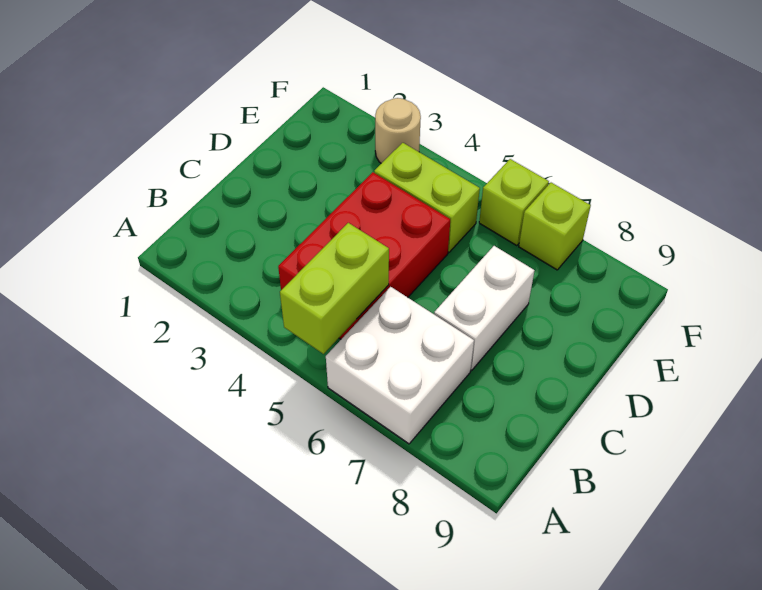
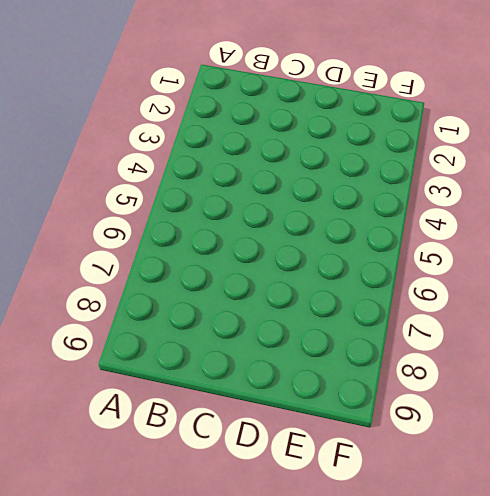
none -> white 2x2 brick [326,287,474,444]
none -> red 2x3 brick [278,172,450,339]

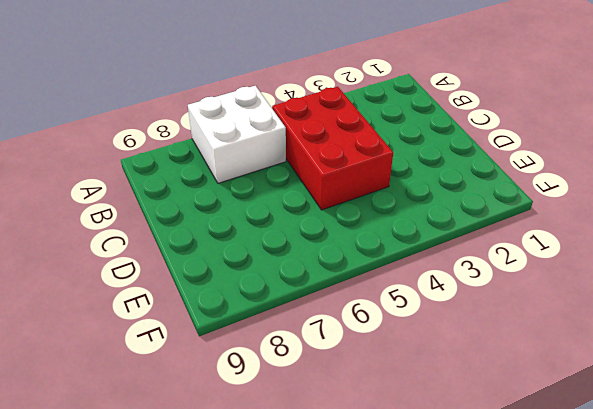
none -> white 1x2 brick [434,246,534,370]
none -> lime 1x2 brick [374,143,480,252]

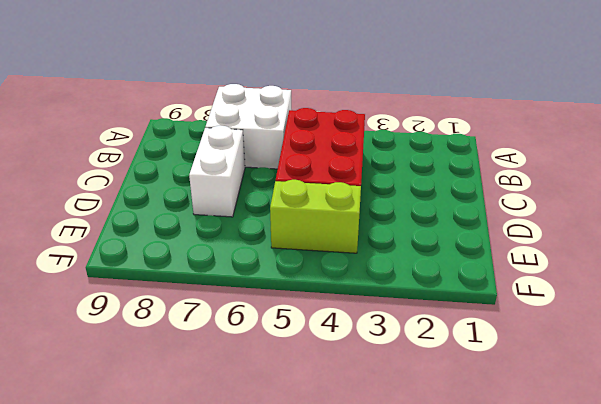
none -> tan 1x1 round brick [375,98,421,163]
none -> lime 1x1 brick [479,159,549,246]

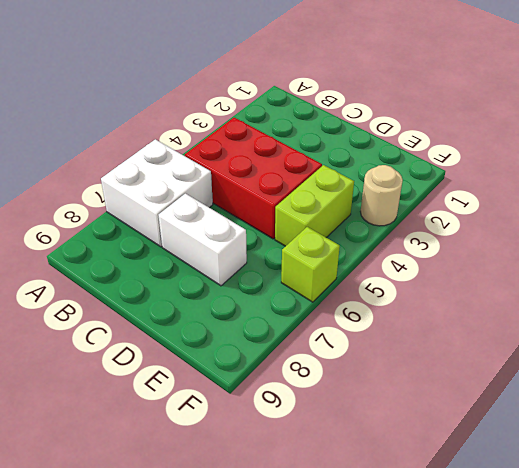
none -> lime 1x1 brick [519,183,591,270]
none -> lime 1x2 brick [280,223,389,354]

